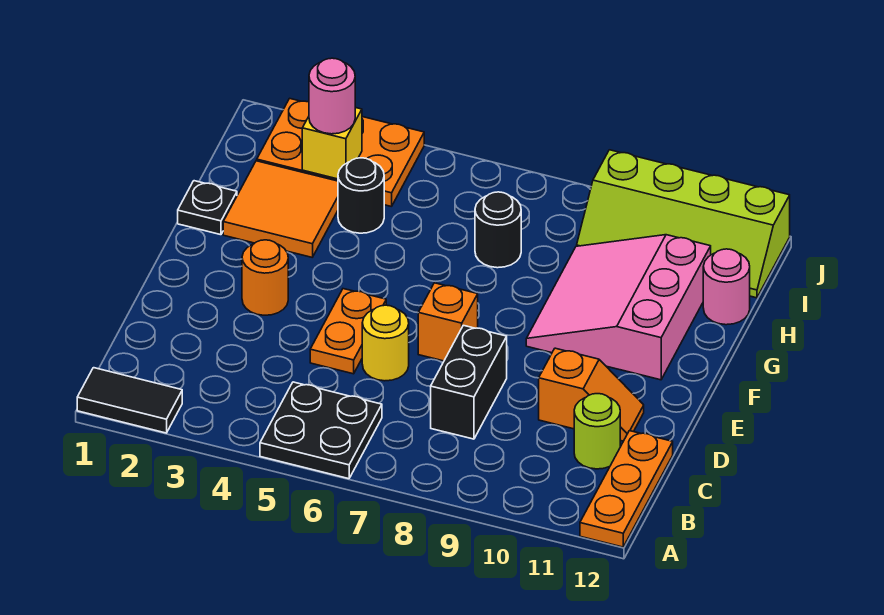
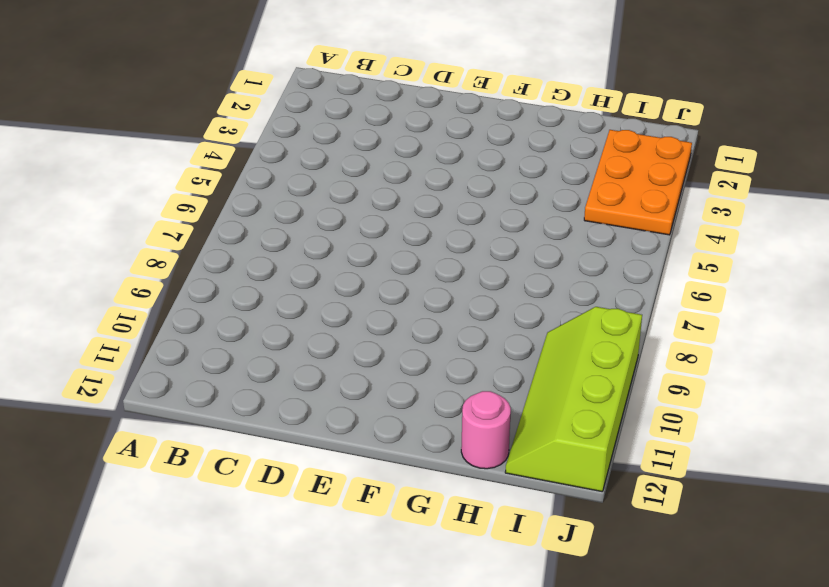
none -> black 1x2 tile [77,368,182,433]
none -> black 2x2 plate [260,382,382,479]
none -> orange 1x3 plate [580,431,673,547]

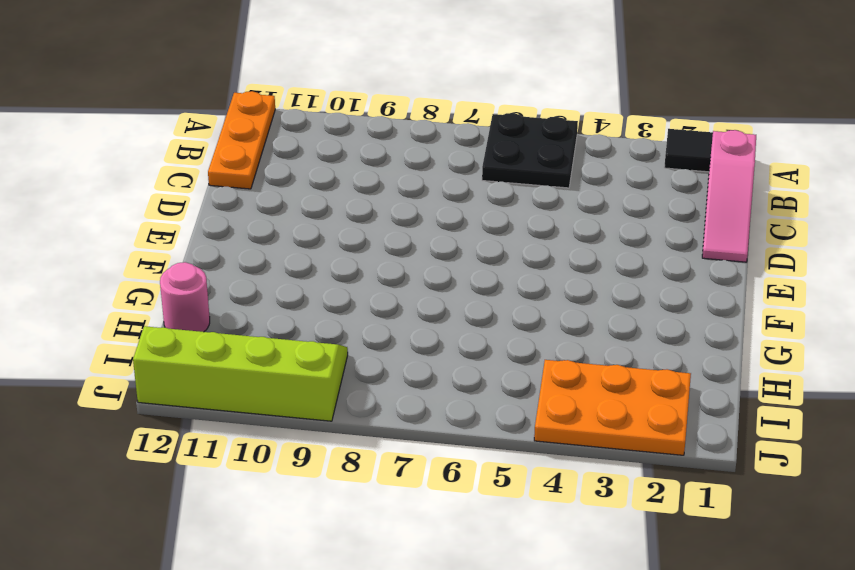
pink 1x3 slope [702,130,756,262] -> none
none -> black 1x2 brick [431,325,507,439]
none -> lime 1x1 round brick [574,394,620,469]
none -> orange 1x2 plate [310,289,386,374]

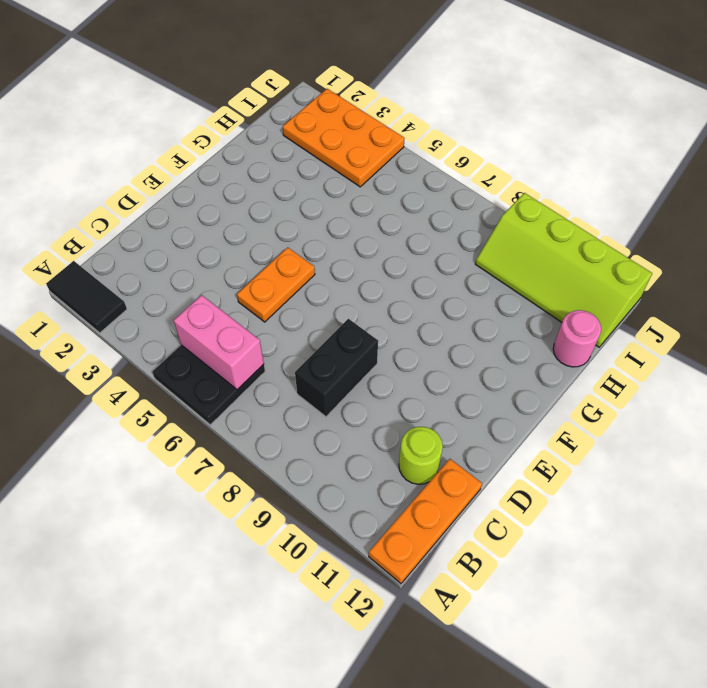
pink 1x2 brick [174,295,264,390] -> none
none -> yellow 1x1 round brick [362,305,409,381]
none -> orange 1x2 slope [539,348,644,441]
none -> orange 1x1 round brick [242,240,288,315]

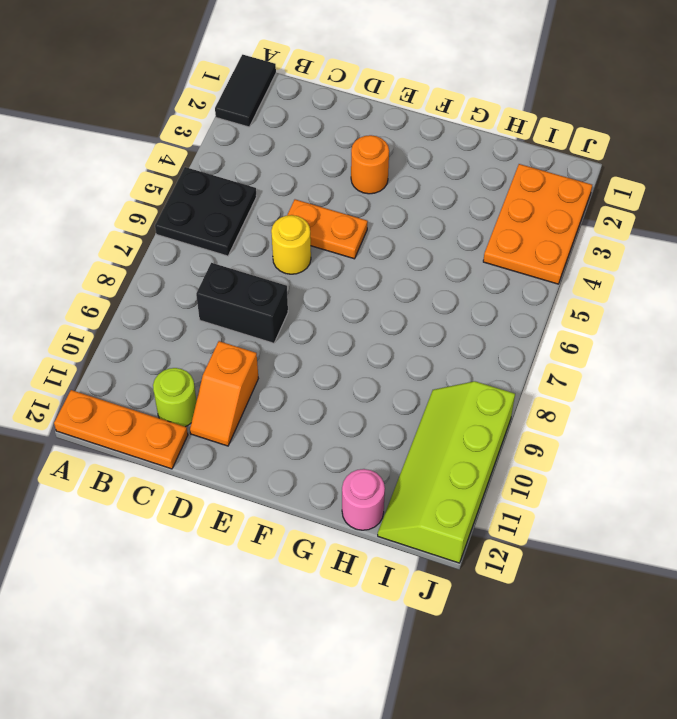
none -> orange 1x1 brick [418,283,478,361]
none -> pink 3x3 slope [526,235,711,380]
none -> black 1x1 plate [178,181,237,235]

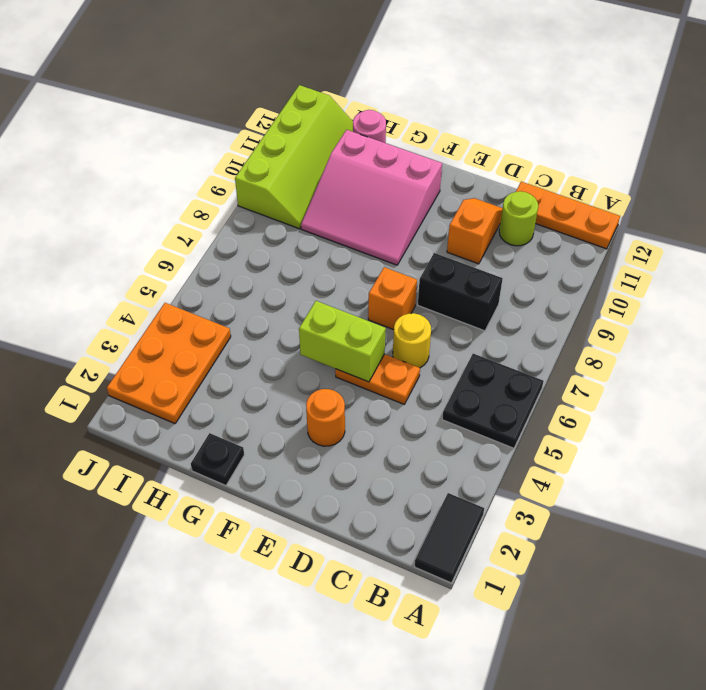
lime 1x2 brick [299,301,386,382] -> none
none -> orange 2x2 tile [223,161,338,257]
none -> black 1x1 round brick [338,158,384,233]
none -> black 1x1 round brick [475,192,521,268]

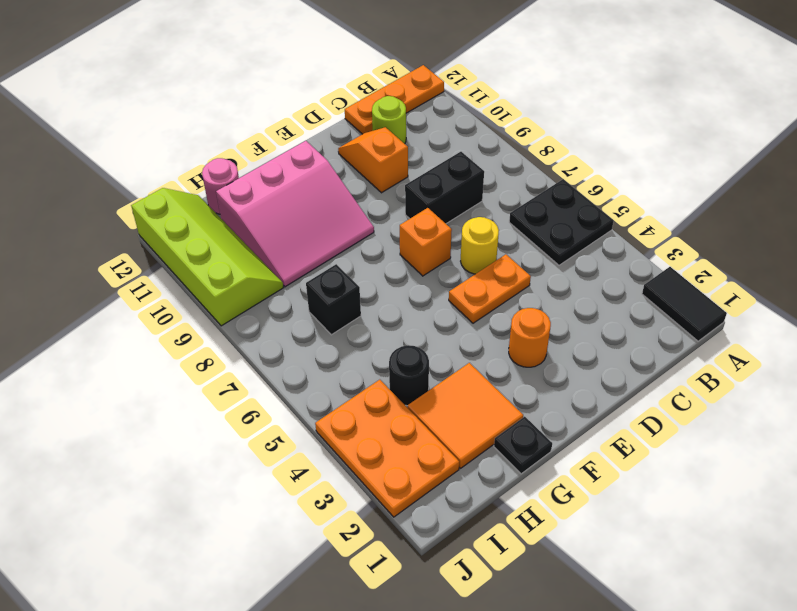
black 1x1 brick [306,264,361,335] -> black 1x1 round brick [475,192,521,268]
none -> yellow 1x1 brick [302,108,362,179]
none -> pink 1x1 round brick [309,58,355,134]

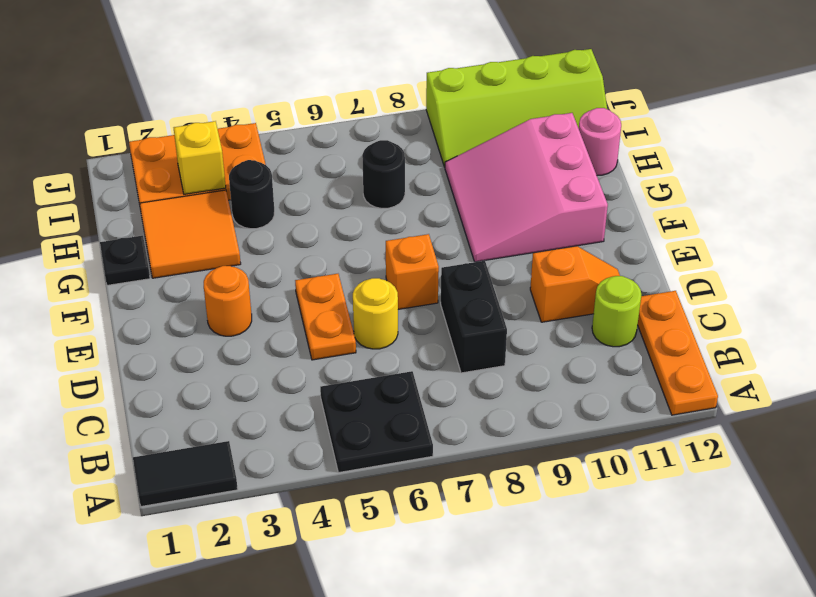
none -> pink 1x1 round brick [309,58,355,134]

